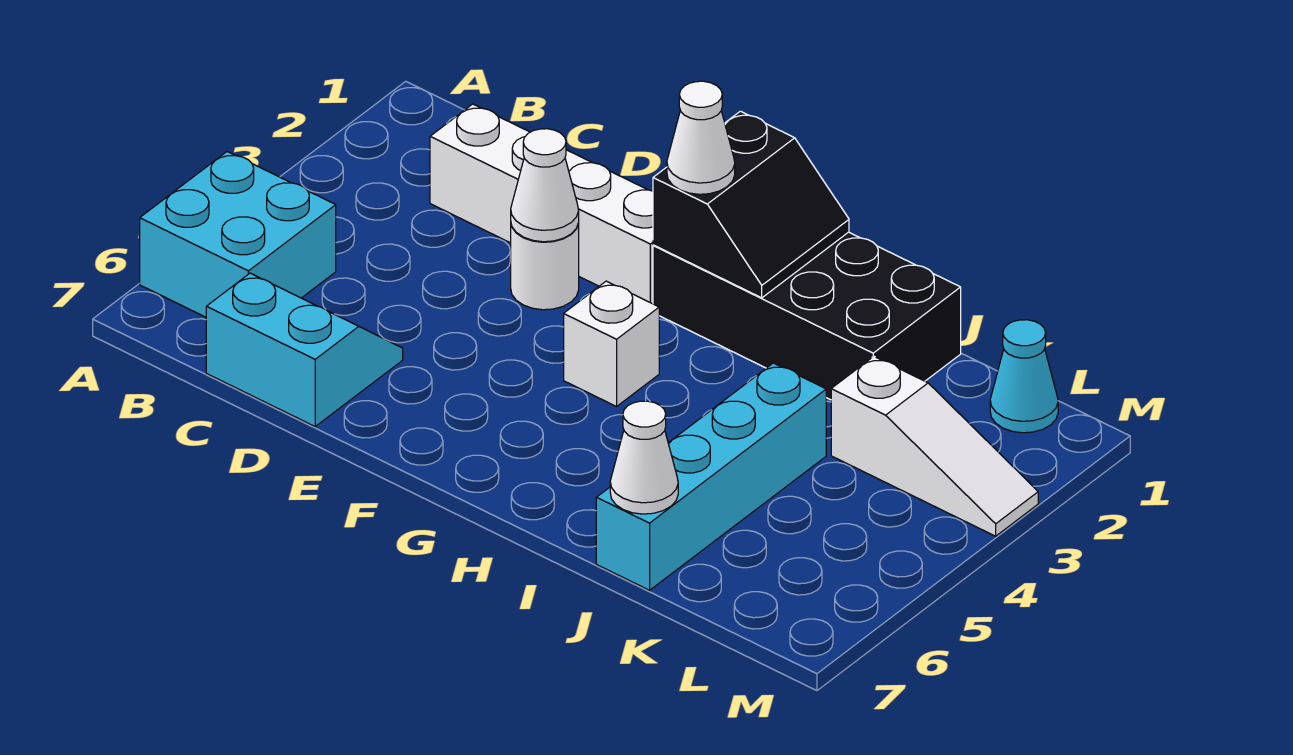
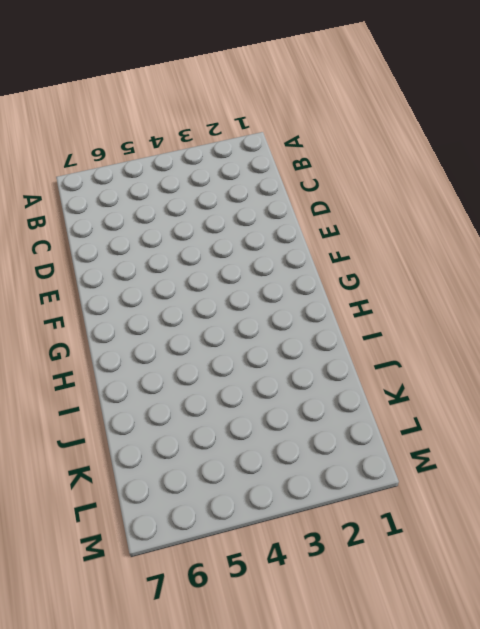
none -> cyan 2x2 brick [140,152,336,317]
none -> white 1x4 brick [430,104,653,304]
none -> cyan 2x2 slope [206,273,403,426]

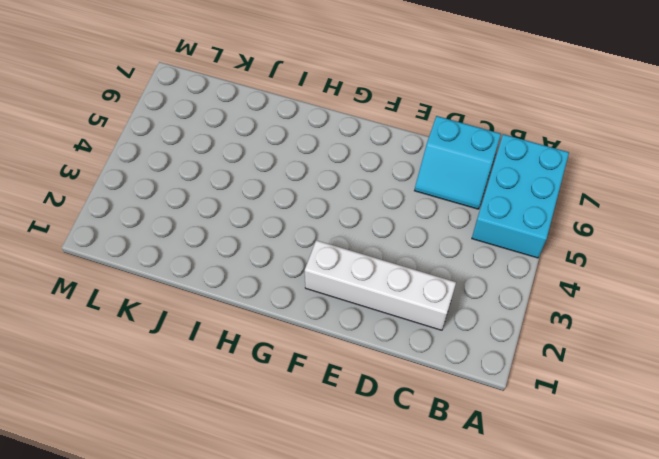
cyan 2x3 brick [472,134,569,258] -> cyan 2x2 brick [140,152,336,317]
none -> white 1x1 round brick [511,223,579,310]
none -> black 2x4 brick [653,232,961,400]
none -> white 1x1 brick [564,281,659,407]

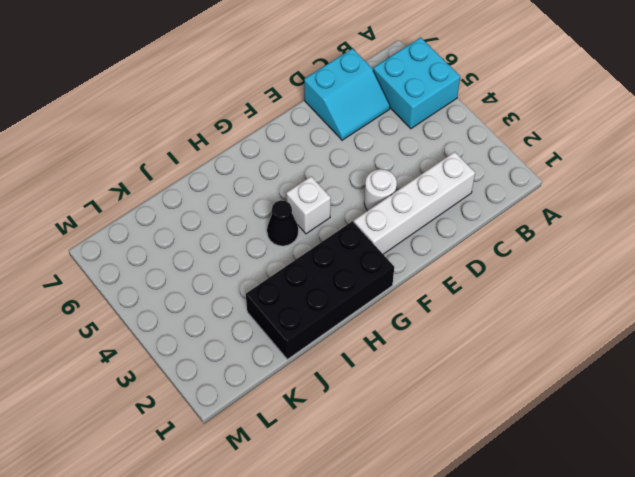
black 1x1 cone [267,200,298,246] -> none
none -> cyan 1x4 brick [596,363,826,590]
none -> white 1x3 slope [831,356,1038,536]
none -> cyan 1x1 cone [990,320,1058,433]

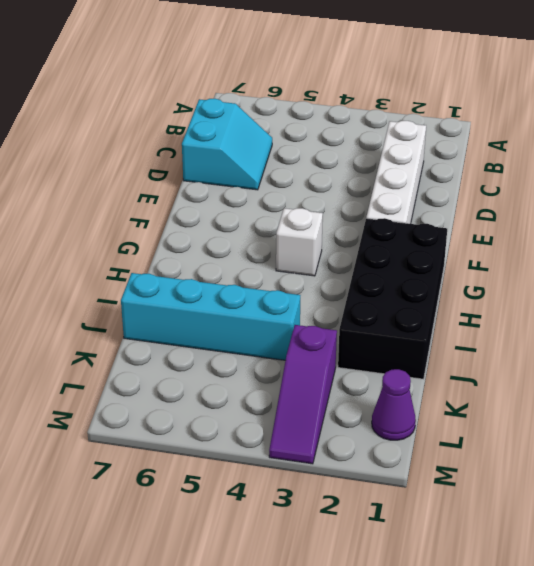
purple 1x3 slope [269,325,337,464] -> white 1x3 slope [831,356,1038,536]
purple 1x1 cone [372,369,416,440] -> cyan 1x1 cone [990,320,1058,433]
none -> cyan 2x2 brick [140,152,336,317]
none -> white 1x1 round brick [511,223,579,310]
none -> white 1x1 cone [511,129,579,242]

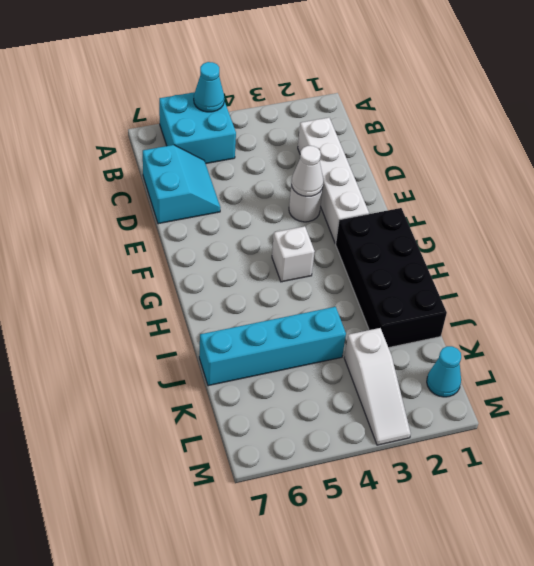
cyan 1x1 cone [194,62,224,112] -> none
none -> black 2x2 slope [653,111,849,298]
none -> white 1x1 cone [610,401,678,514]
none -> white 1x1 cone [667,81,735,194]

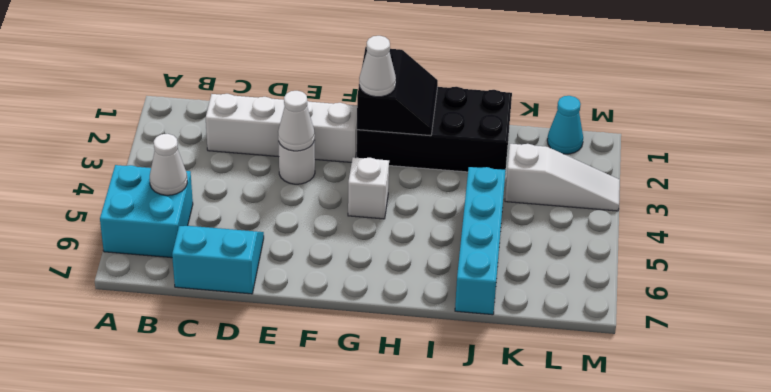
white 1x1 cone [150,134,187,195] -> white 1x1 cone moved to [610,401,678,514]

